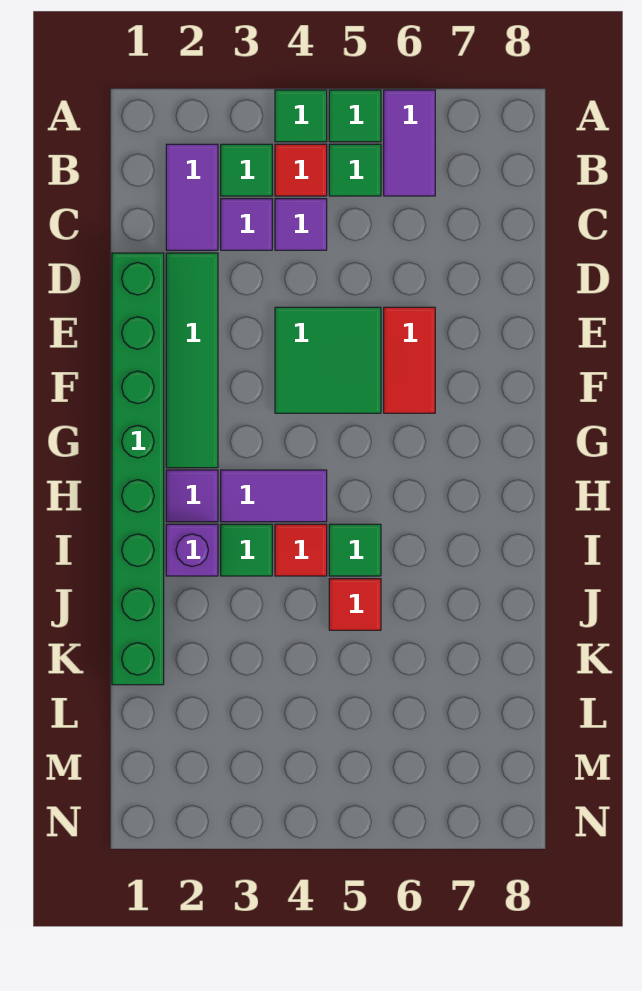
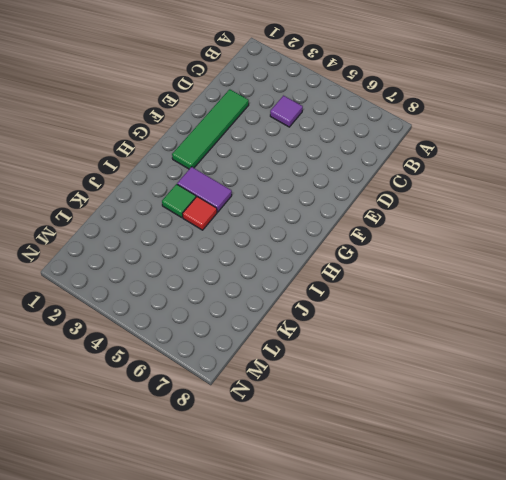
none -> green 1x1 tile [275,90,327,142]
none -> green 1x1 tile [329,90,381,142]
none -> purple 1x2 tile [384,90,435,196]

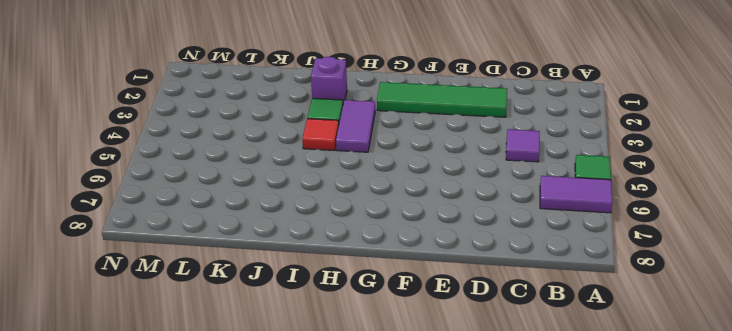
none -> green 1x1 tile [275,90,327,142]
none -> purple 1x2 tile [166,144,218,250]
none -> green 1x1 tile [221,144,272,196]

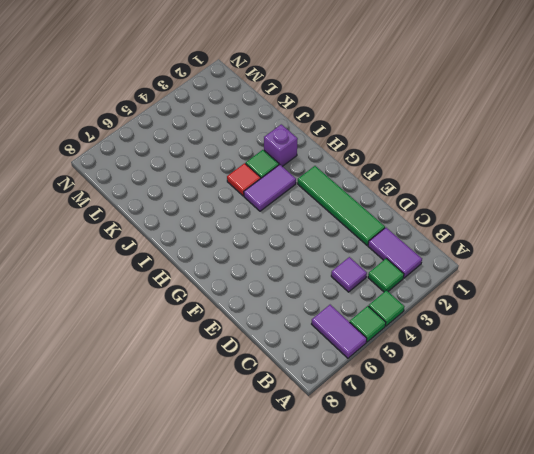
none -> red 1x1 tile [275,144,327,196]
none -> green 1x1 tile [329,144,381,196]
none -> purple 1x1 tile [221,199,272,250]

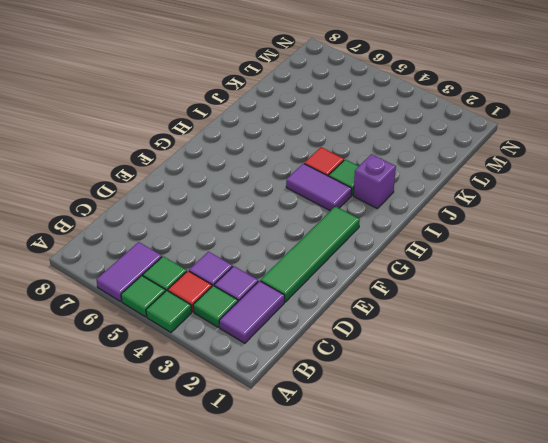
none -> green 1x8 brick [112,253,164,685]
none -> green 2x2 tile [275,307,381,413]
none -> red 1x2 tile [384,307,435,413]

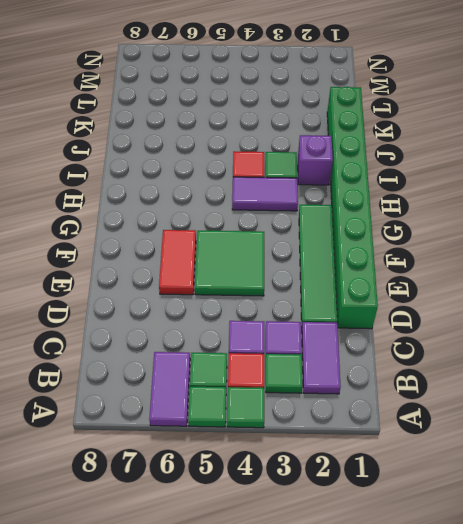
none -> purple 1x1 tile [166,470,218,522]
none -> green 1x1 tile [329,524,381,576]
none -> red 1x1 tile [329,579,381,630]

